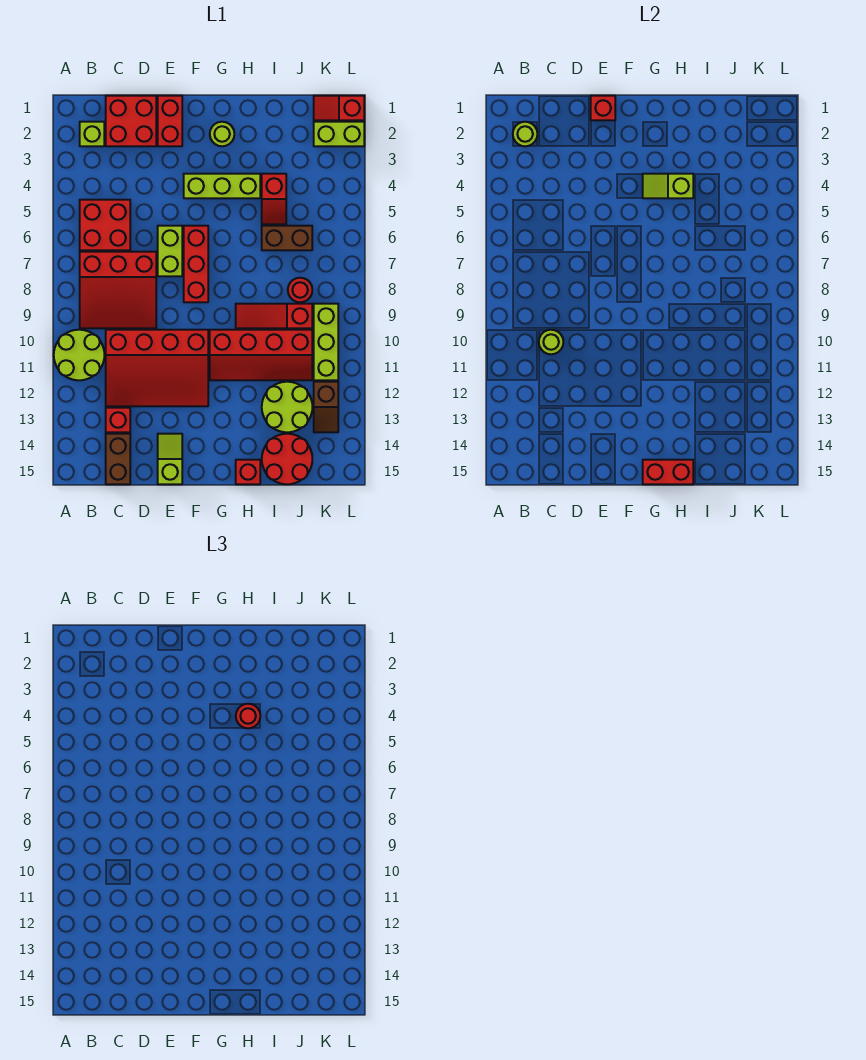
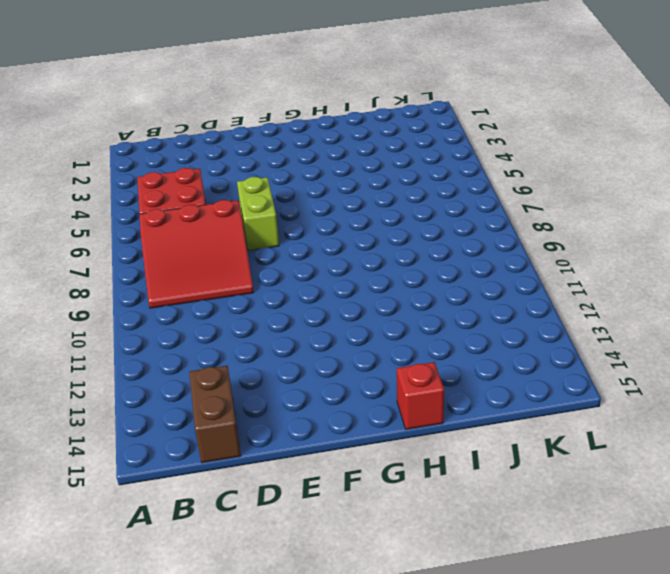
none -> lime 2x2 round brick [54,330,104,380]
none -> lime 1x1 brick [80,122,104,146]
none -> red 2x2 brick [106,96,156,146]
none -> red 3x4 slope [106,330,208,406]

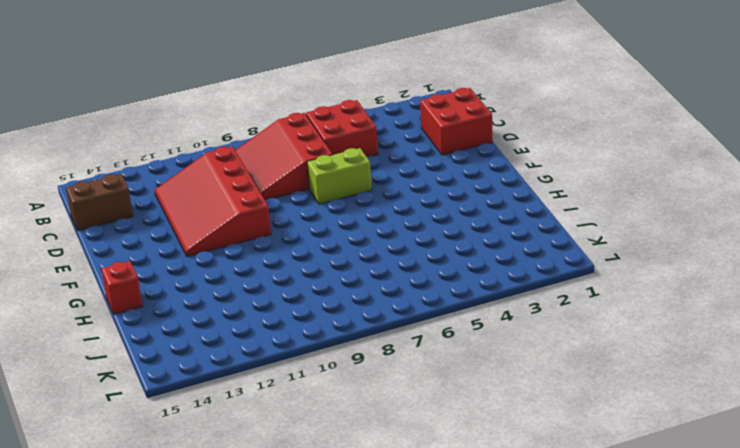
none -> lime 2x2 round brick [54,330,104,380]
none -> lime 1x1 brick [80,122,104,146]
none -> red 1x1 brick [106,408,130,432]
none -> red 1x2 brick [158,96,182,146]

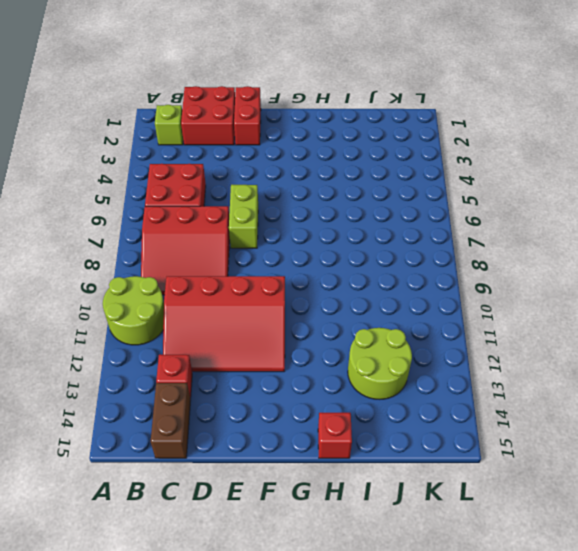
none -> lime 1x2 slope [158,434,182,484]
none -> lime 1x3 brick [184,174,260,198]
none -> red 1x3 brick [184,226,208,302]
none -> lime 1x1 round brick [210,122,234,146]

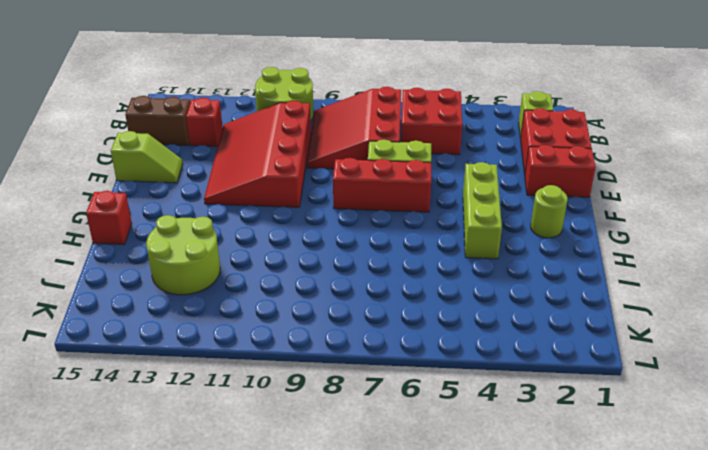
none -> red 2x4 slope [210,330,312,380]
none -> red 1x3 slope [236,304,312,328]
none -> red 1x2 slope [262,174,286,224]
none -> brown 1x2 brick [262,226,312,250]

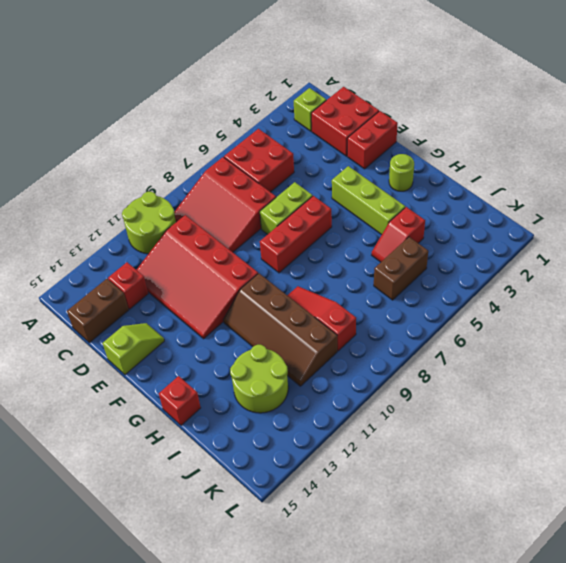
brown 2x4 slope [223,273,337,386] -> red 2x4 slope [210,330,312,380]
brown 1x2 brick [374,237,428,300] -> brown 1x2 brick turned to [262,226,312,250]
none -> red 2x2 round brick [262,434,312,484]
none -> red 1x1 round brick [288,278,312,302]
none -> red 1x2 slope [314,96,364,120]
none -> lime 1x2 brick [314,122,364,146]

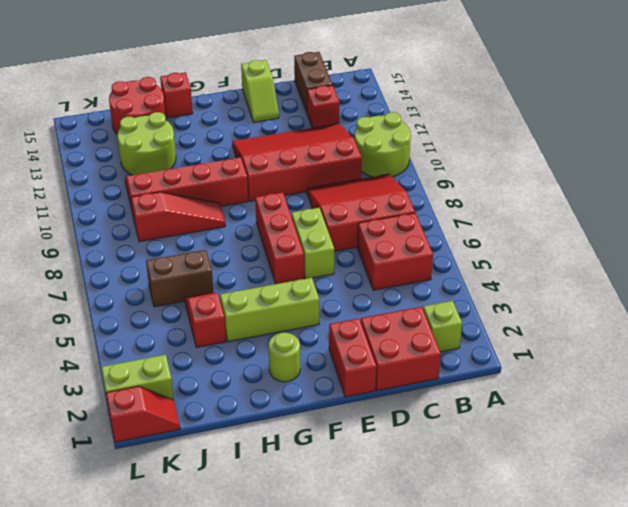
none -> red 1x1 round brick [288,278,312,302]
none -> lime 1x3 brick [314,304,338,380]
none -> brown 1x2 slope [314,382,338,432]
none -> lime 1x1 round brick [513,122,537,146]

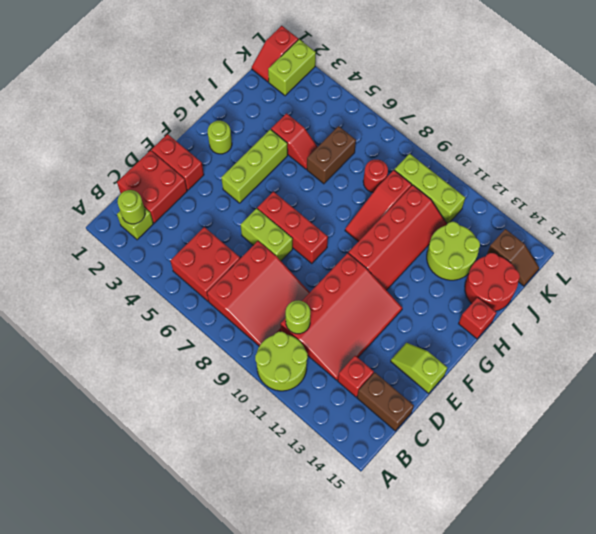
brown 1x2 slope [487,229,539,286] -> brown 1x2 slope moved to [314,382,338,432]
none -> red 1x1 brick [591,96,615,120]
none -> lime 1x2 slope [643,174,693,198]
none -> red 1x2 brick [643,460,693,484]
none -> red 1x1 round brick [236,704,260,728]

